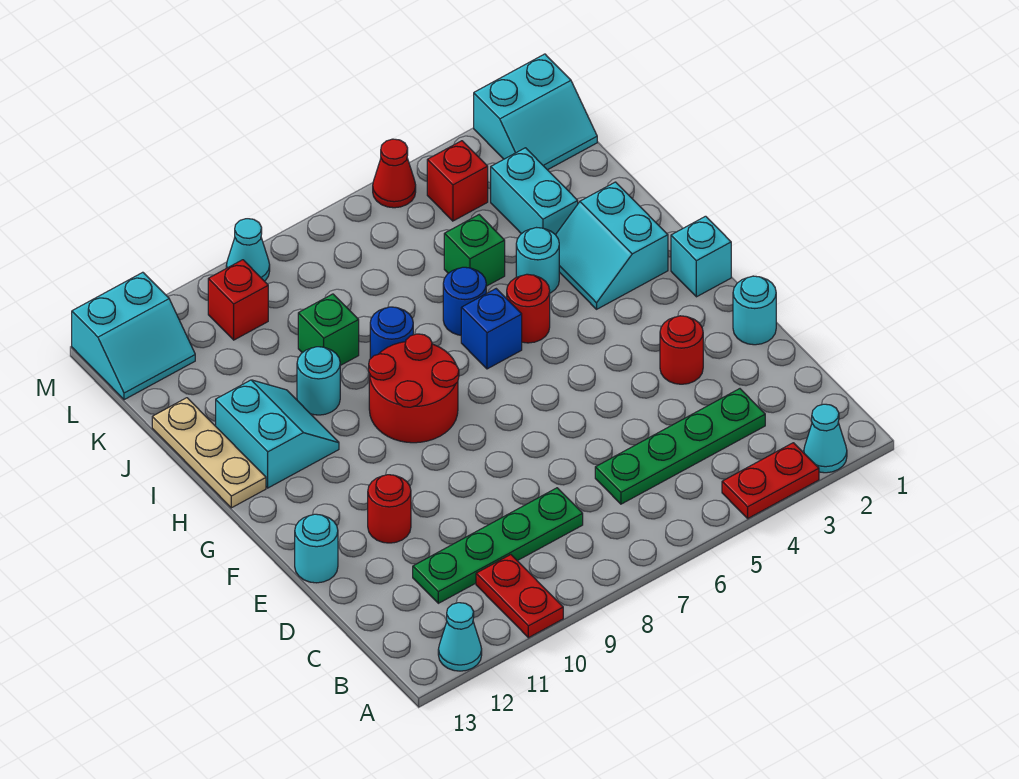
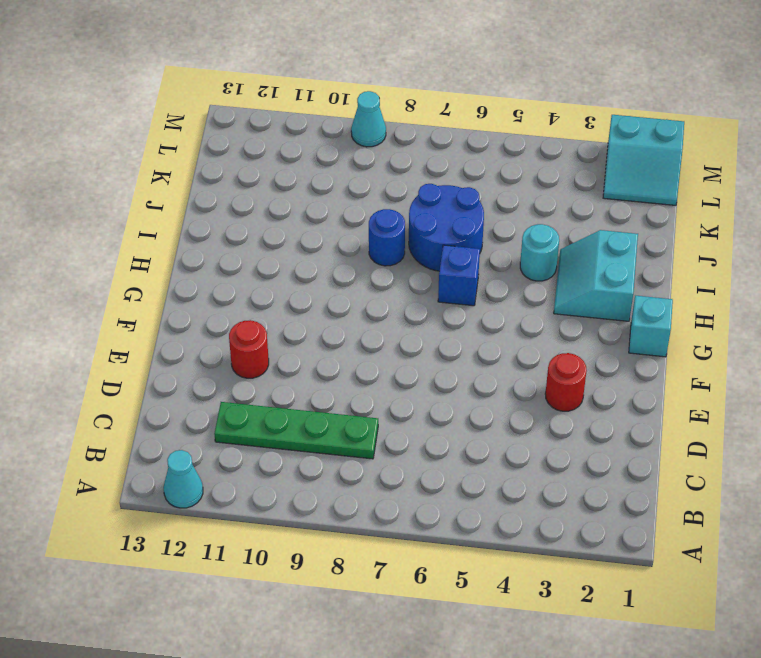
blue 2x2 round brick [409,184,484,271] -> blue 1x1 round brick [443,267,486,335]
none -> cyan 1x1 cone [804,404,847,473]
none -> red 1x2 plate [722,443,819,518]
none -> red 1x2 plate [476,555,563,638]
none -> green 1x4 plate [595,389,765,504]

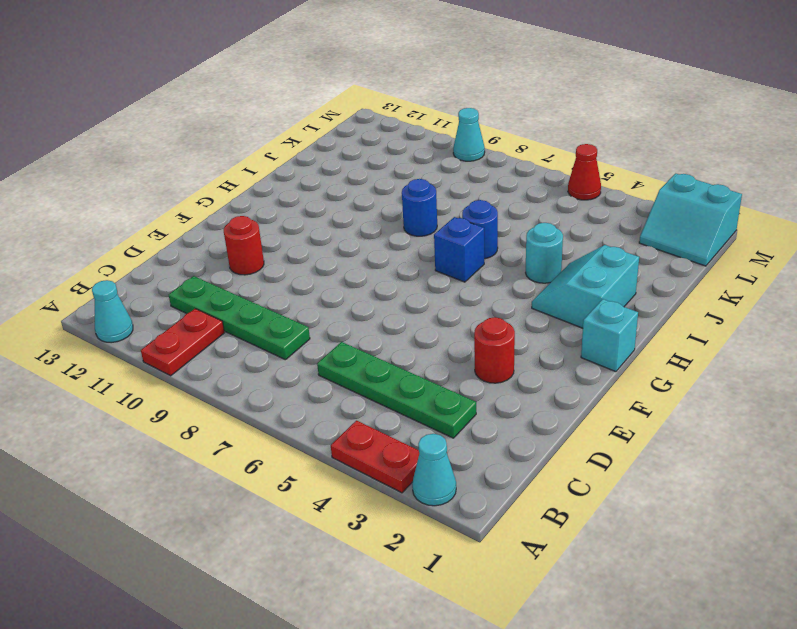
none -> cyan 1x1 round brick [733,276,776,345]
none -> cyan 1x1 round brick [295,514,338,583]
none -> red 2x2 round brick [369,334,459,443]
none -> red 1x1 round brick [507,274,550,343]

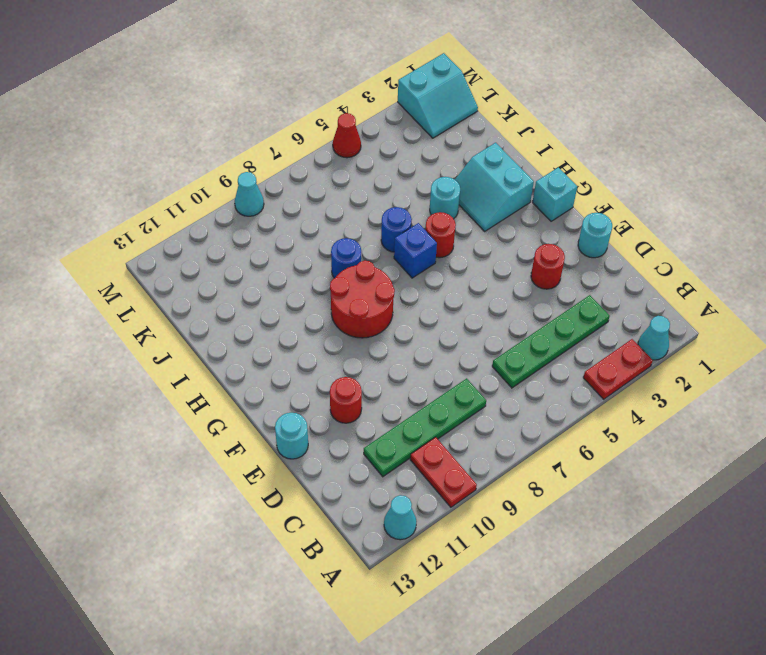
none -> cyan 2x2 slope [216,380,339,488]
none -> tan 1x3 plate [152,398,266,508]
none -> cyan 1x1 round brick [297,347,340,415]
none -> cyan 1x2 brick [491,148,578,235]

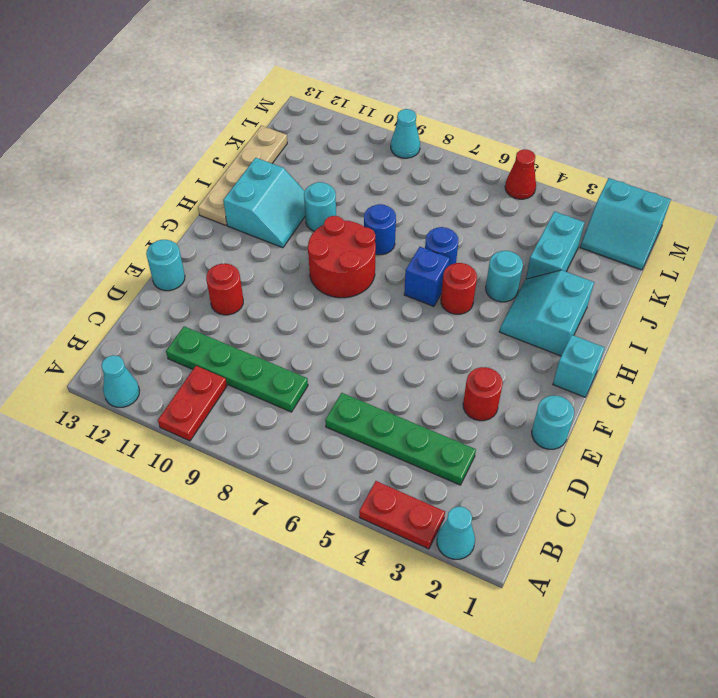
tan 1x4 plate [198,126,287,225] -> tan 1x3 plate [152,398,266,508]
none -> green 1x1 brick [444,215,505,286]
none -> green 1x1 brick [298,294,359,366]
none -> red 1x1 brick [427,141,488,221]
none -> red 1x1 brick [208,260,268,340]

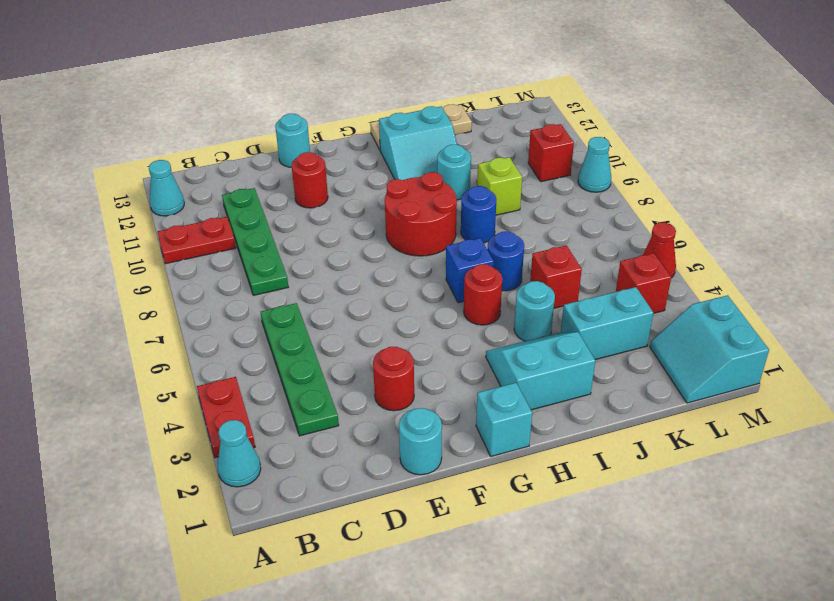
red 1x1 brick [530,245,582,308] -> green 1x1 brick [444,215,505,286]
lime 1x1 brick [477,157,522,215] -> green 1x1 brick [298,294,359,366]
none -> cyan 2x2 slope [72,272,195,400]

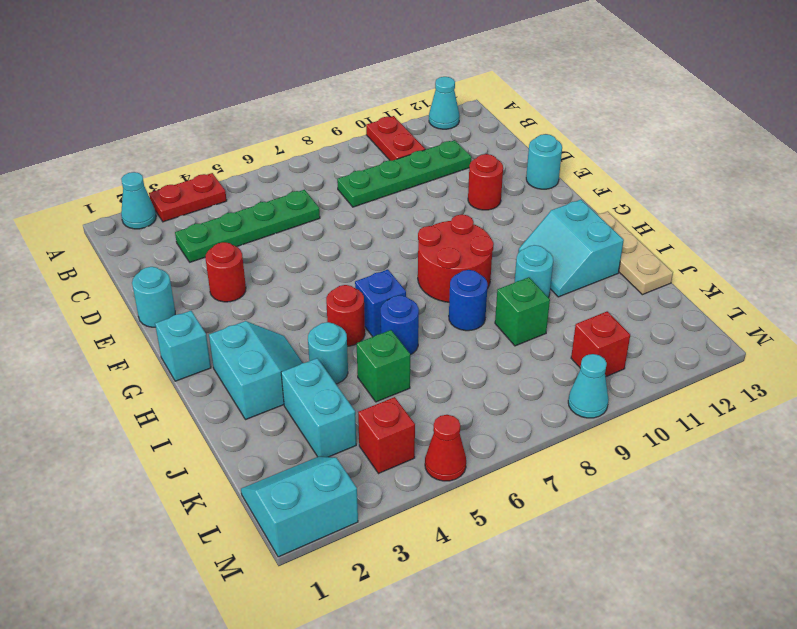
none -> cyan 2x2 slope [72,272,195,400]

